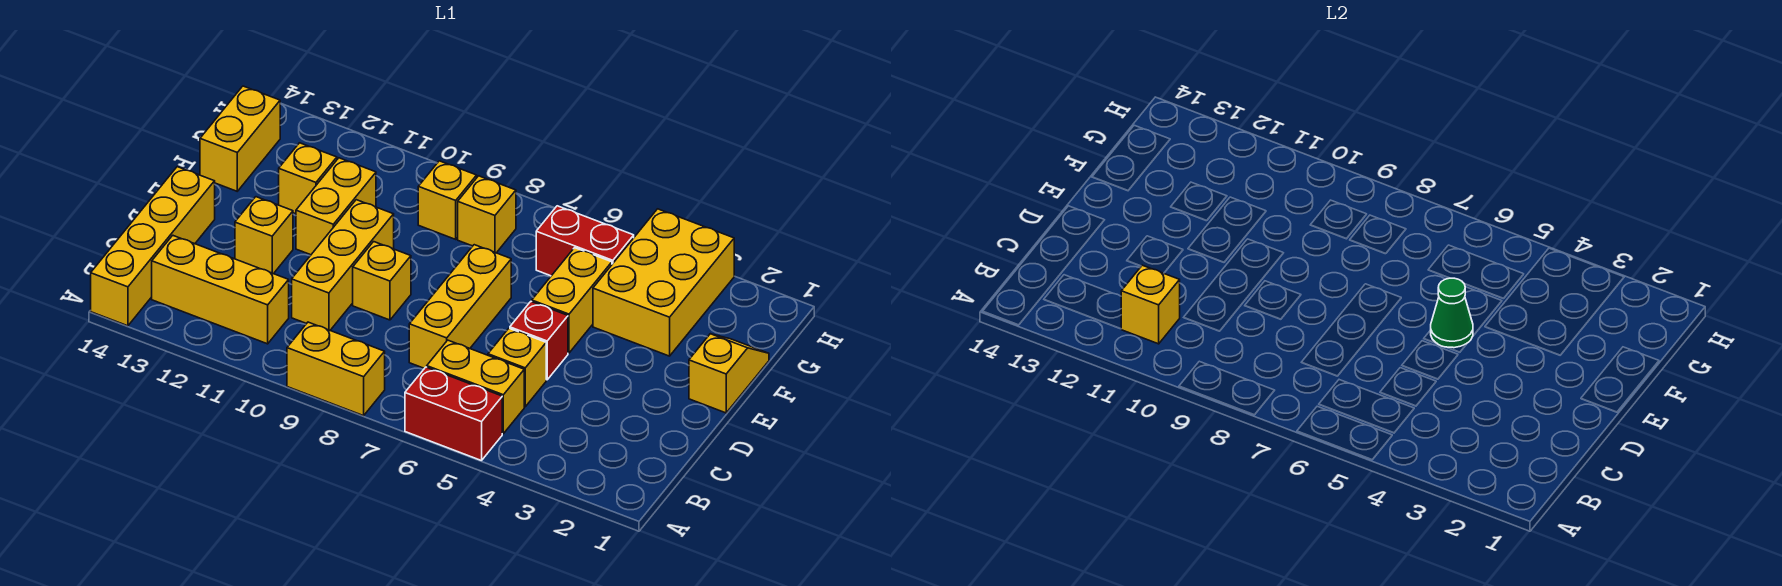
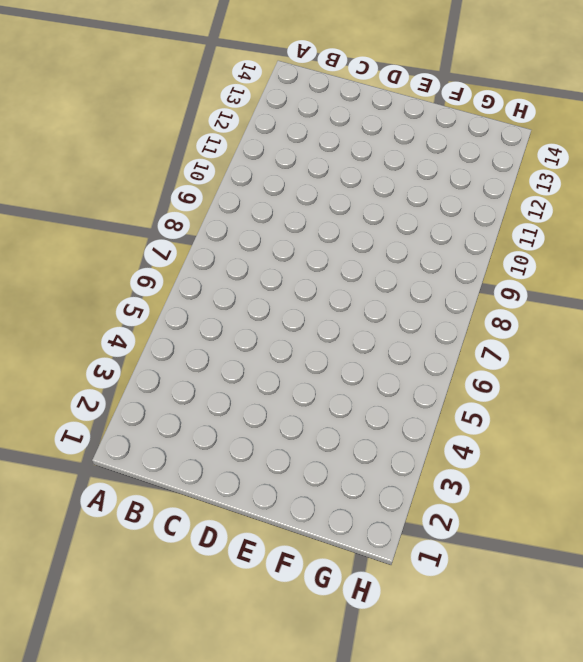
none -> red 1x2 brick [405,367,502,461]
none -> yellow 1x2 brick [287,322,385,416]
none -> yellow 1x4 brick [91,167,215,326]

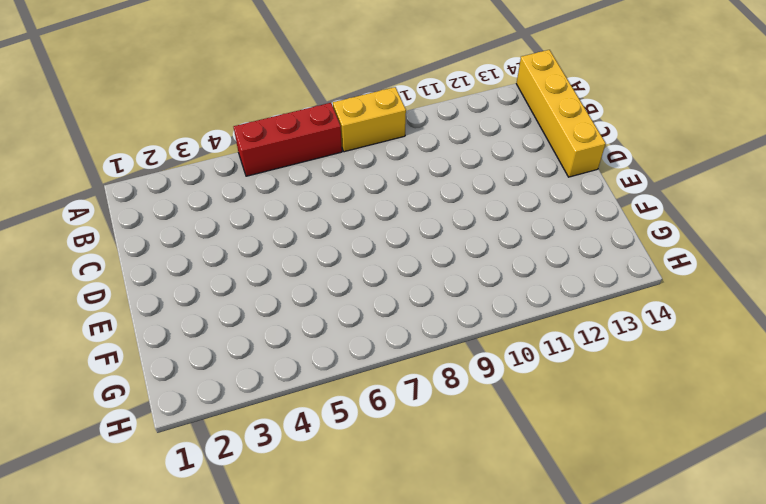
red 1x3 brick [234,103,342,176] -> red 1x2 brick [405,367,502,461]
none -> yellow 1x2 brick [427,340,524,433]
none -> yellow 1x3 brick [152,235,289,344]
none -> yellow 1x1 brick [488,328,546,407]

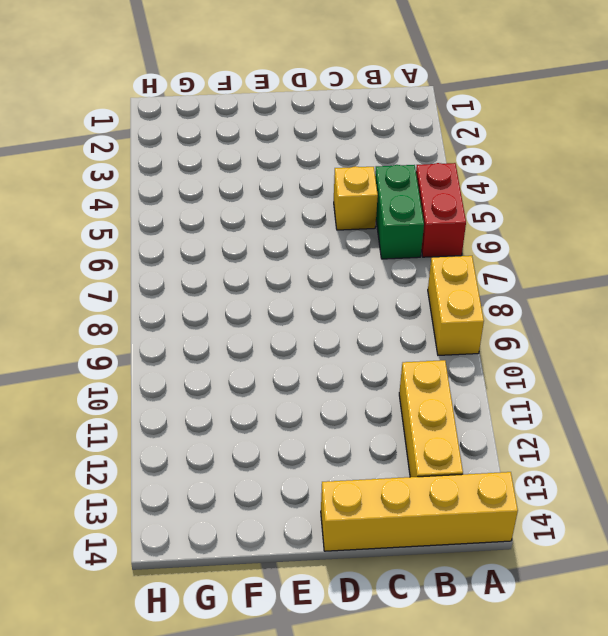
green 1x2 brick [375,165,424,259] -> yellow 1x2 brick [427,340,524,433]
none -> yellow 1x3 brick [409,245,511,368]
none -> yellow 1x3 brick [292,200,394,330]
none -> red 1x1 brick [510,301,568,380]

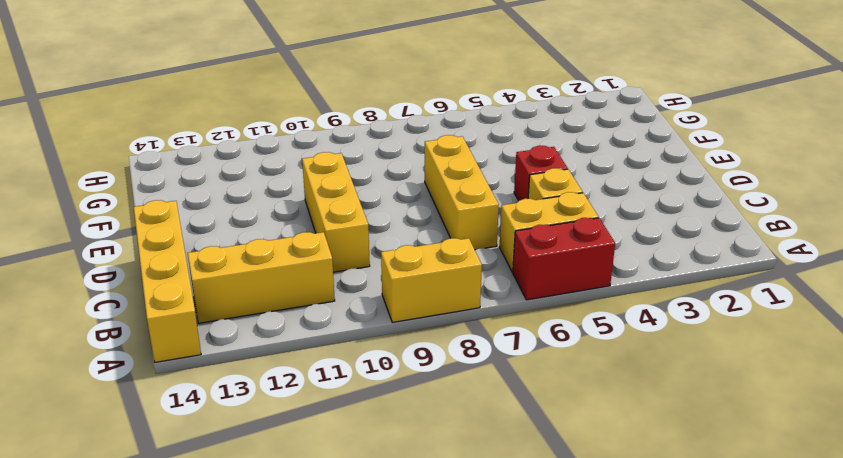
none -> yellow 1x1 brick [353,242,411,320]
none -> yellow 1x1 brick [235,197,293,274]
none -> yellow 1x2 slope [689,334,769,413]

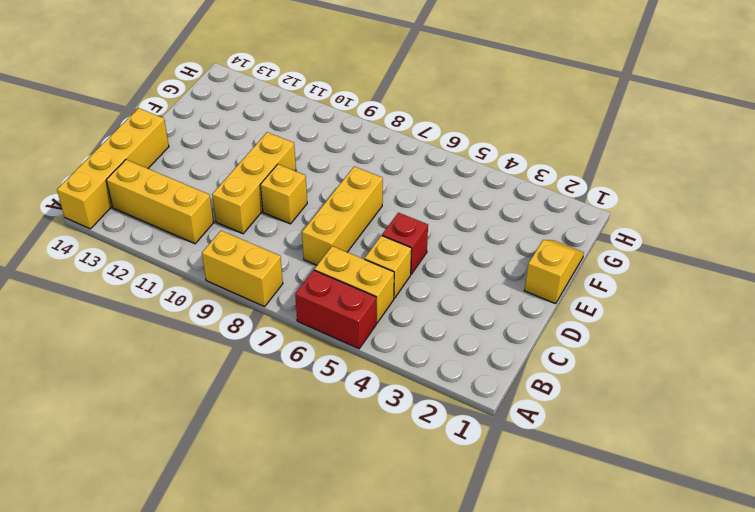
none -> yellow 1x1 brick [235,197,293,274]
none -> yellow 1x2 brick [532,248,612,353]
none -> yellow 1x2 brick [296,158,376,255]

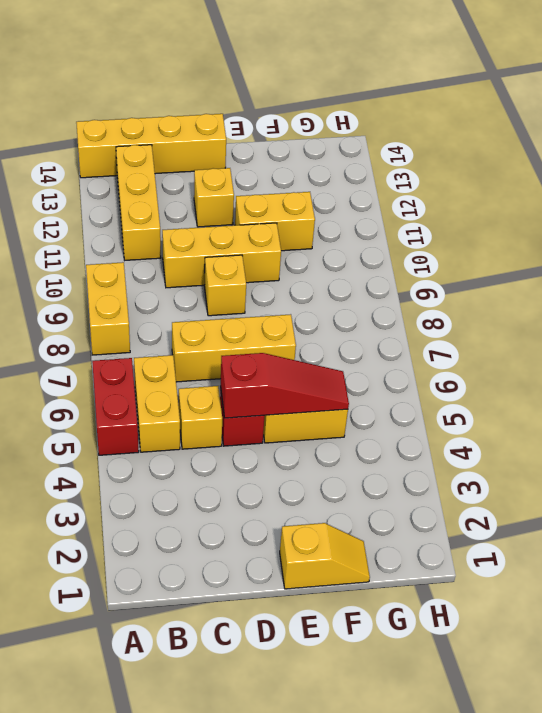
red 1x3 slope [221,353,349,418] -> green 1x1 cone [1431,278,1473,348]
none -> yellow 2x3 brick [593,209,734,356]
none -> yellow 1x1 brick [279,143,337,214]
none -> yellow 1x2 brick [200,86,280,191]

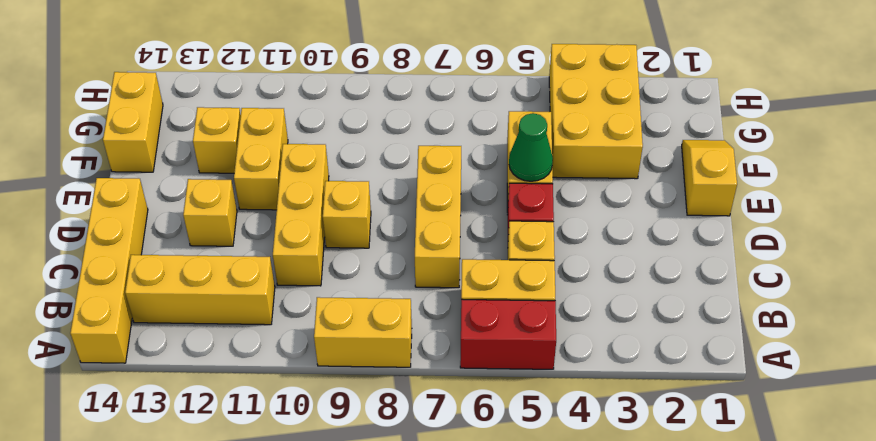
none -> red 1x2 brick [536,206,634,276]
none -> yellow 1x1 brick [458,176,516,253]
none -> yellow 1x1 brick [418,161,477,239]

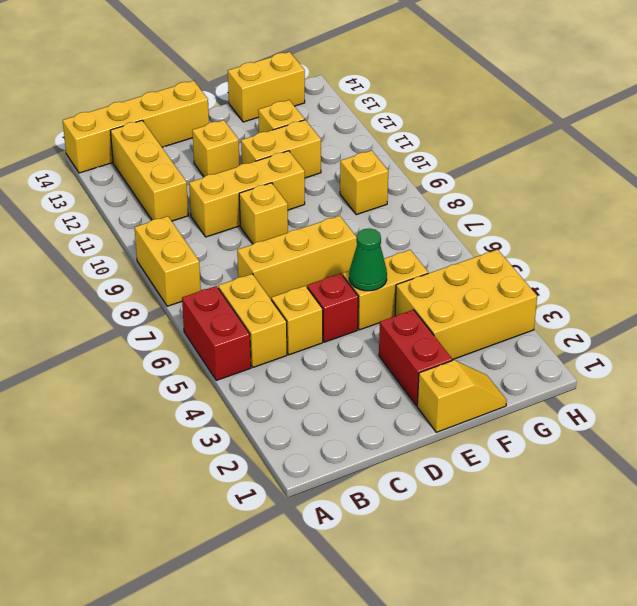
red 1x2 brick [379,310,452,406] -> red 1x2 brick moved to [536,206,634,276]
none -> yellow 1x1 brick [458,176,516,253]
none -> yellow 1x1 brick [1121,265,1180,344]

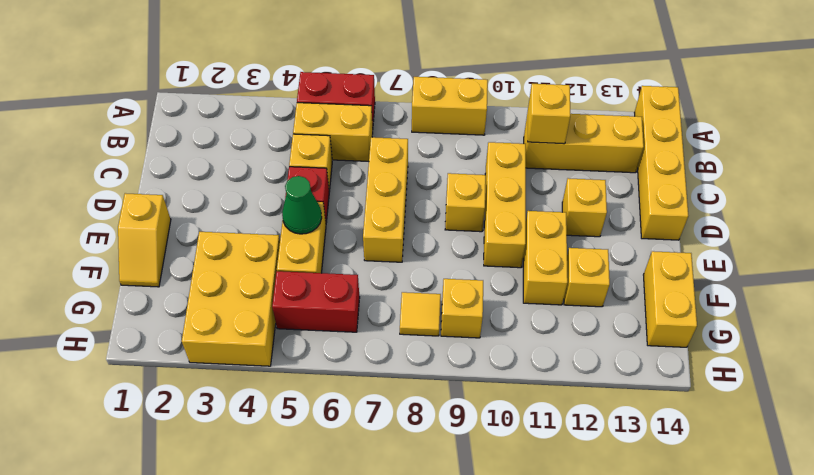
yellow 1x1 tile [400,292,441,336] -> yellow 1x1 brick [458,176,516,253]

